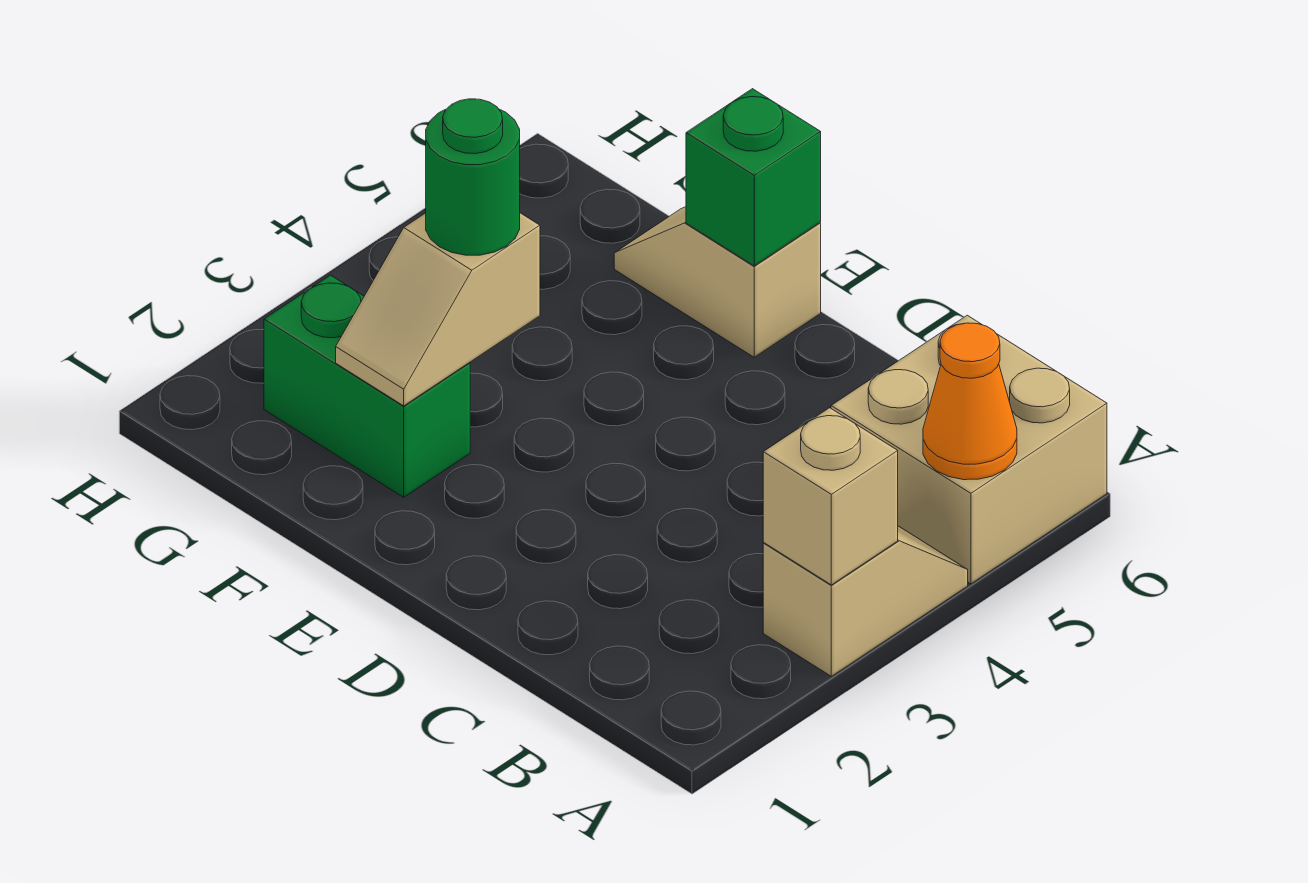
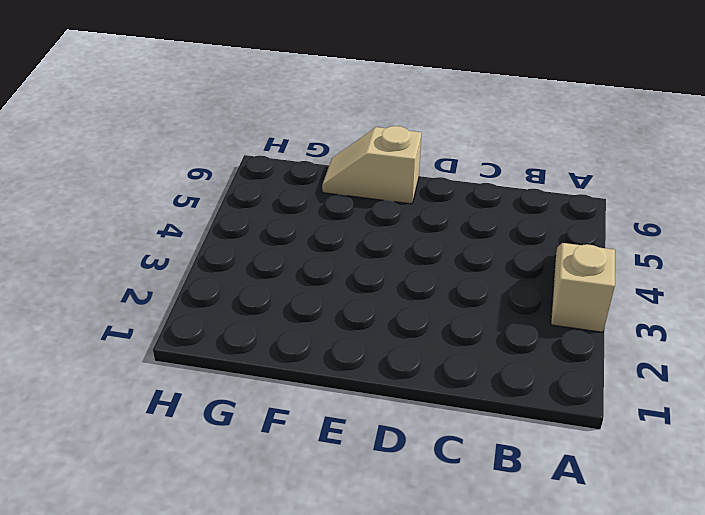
none -> tan 2x2 brick [831,315,1107,584]
none -> green 1x2 brick [264,275,470,497]

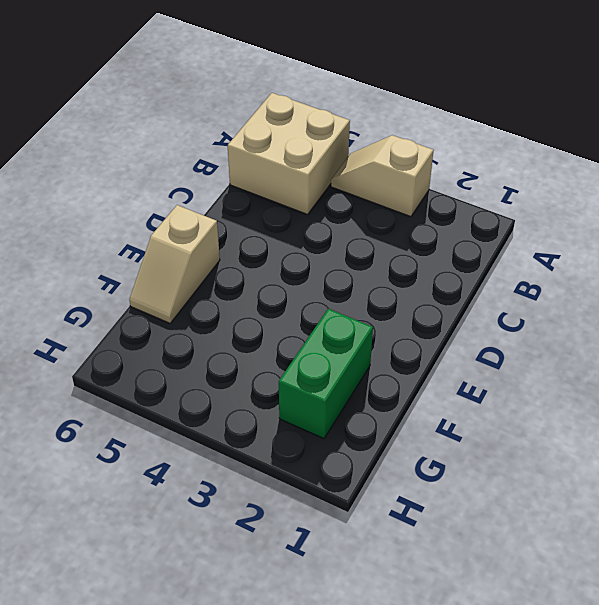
none -> tan 1x1 brick [763,408,898,585]
none -> orange 1x1 cone [923,323,1017,480]

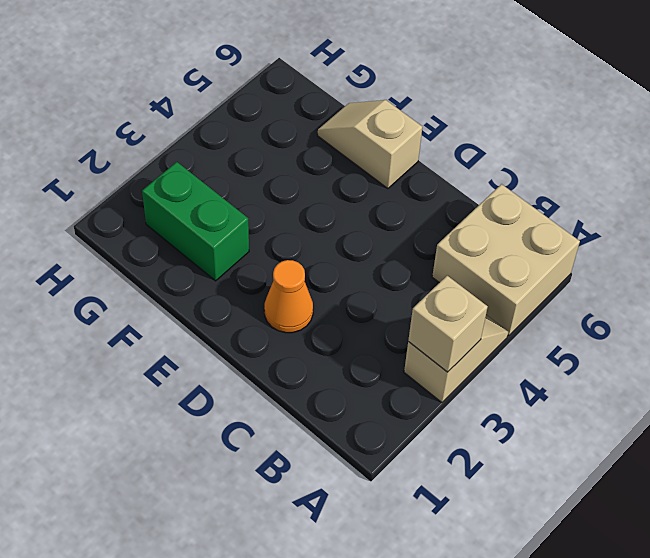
orange 1x1 cone [264,260,313,333] -> orange 1x1 cone moved to [923,323,1017,480]
none -> green 1x1 brick [686,89,821,266]
none -> tan 1x2 slope [336,213,540,406]

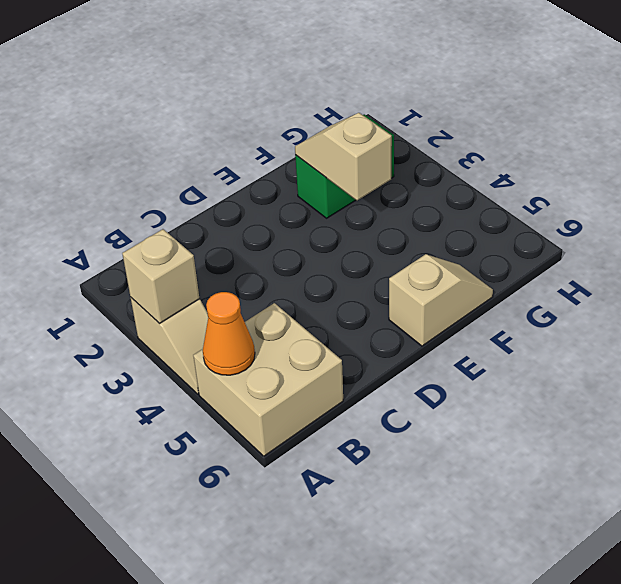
none -> green 1x1 brick [686,89,821,266]
none -> green 1x1 round brick [426,99,520,255]

